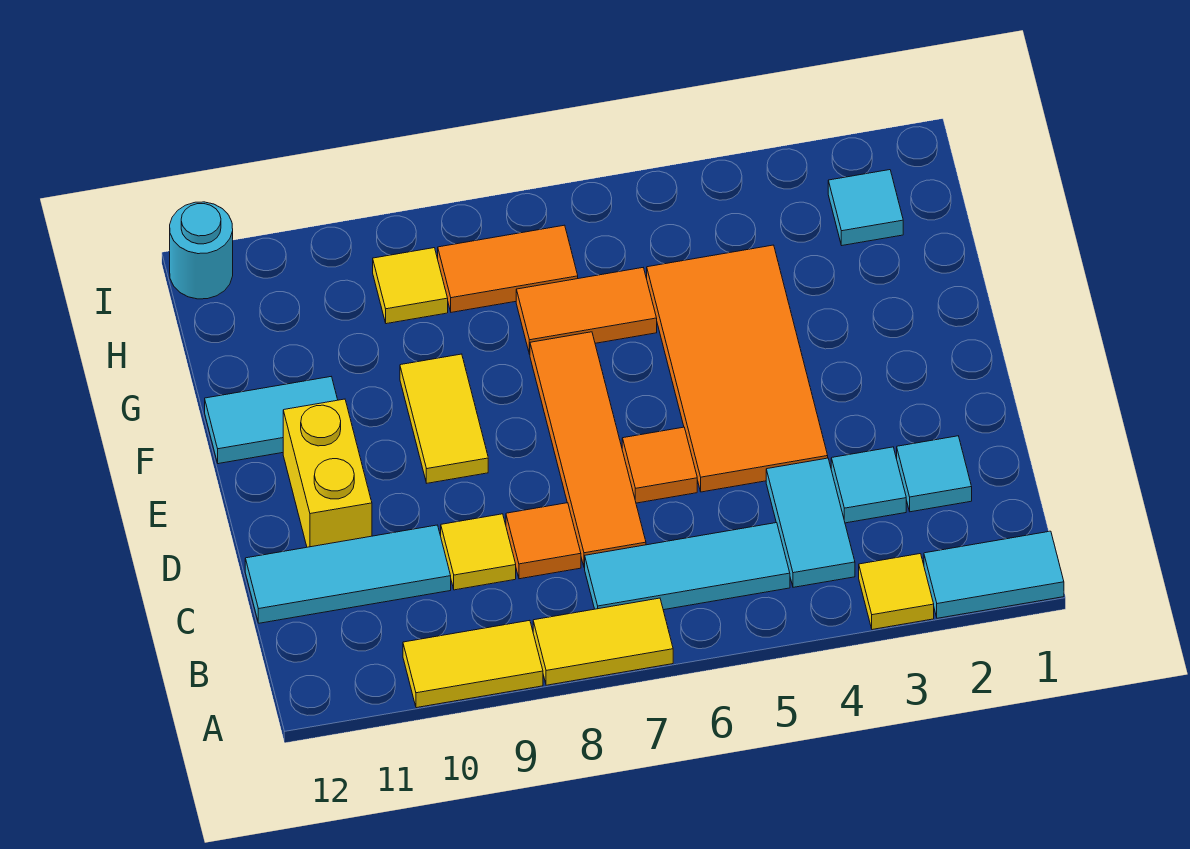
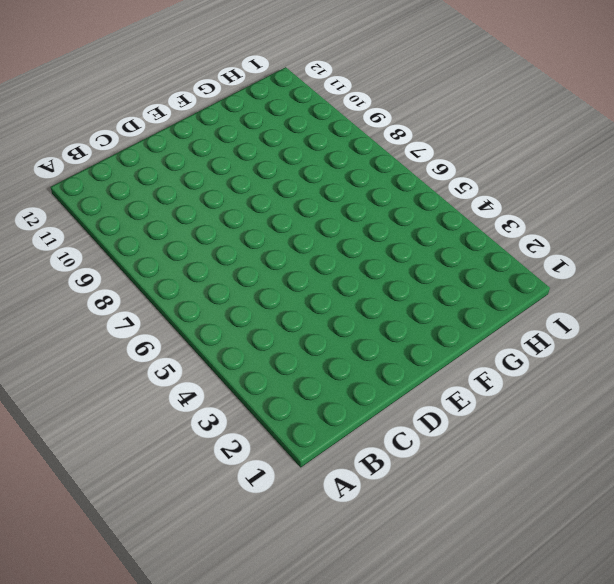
none -> cyan 1x2 tile [924,531,1064,618]
none -> yellow 1x1 tile [859,554,934,630]
none -> yellow 1x2 tile [533,598,673,685]

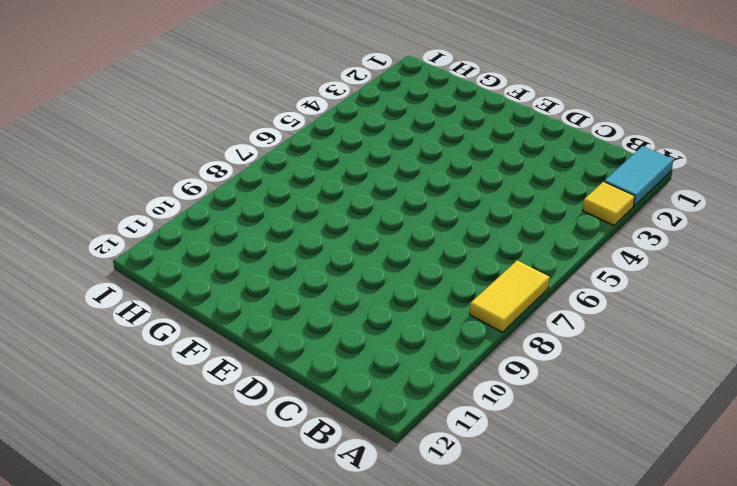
none -> yellow 1x2 tile [403,620,543,708]
none -> cyan 1x2 tile [766,458,855,587]
none -> cyan 1x3 tile [585,523,790,610]

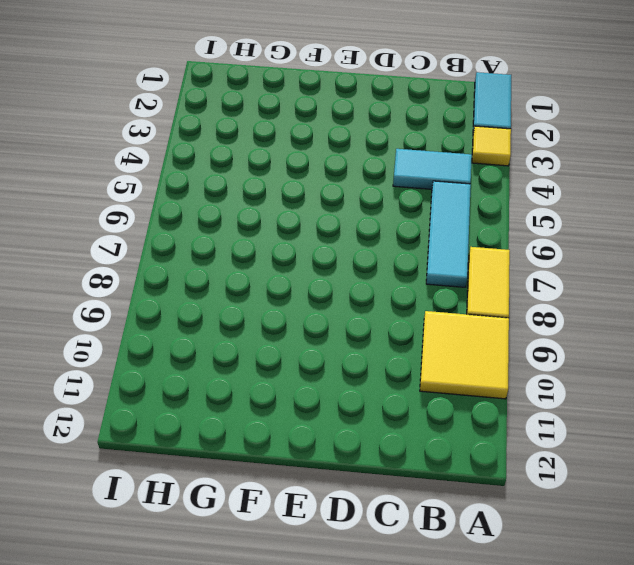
yellow 2x2 tile [420,311,509,399] -> yellow 1x2 tile [403,620,543,708]
none -> cyan 1x1 tile [897,436,972,512]
none -> cyan 1x1 tile [831,447,906,523]
none -> orange 1x4 tile [530,332,646,568]

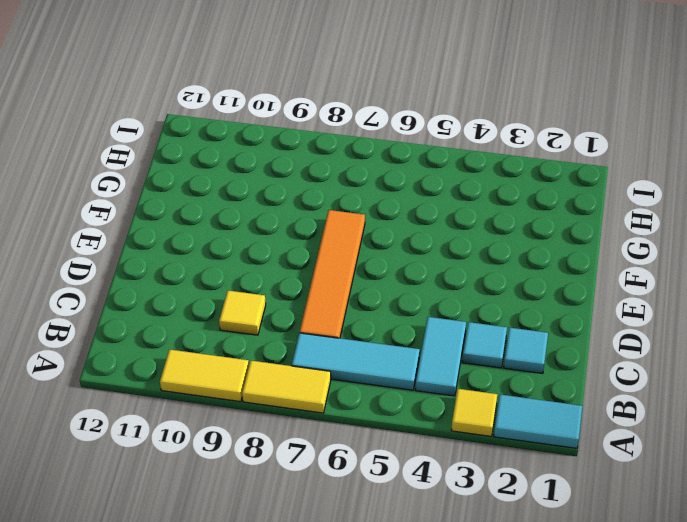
none -> orange 1x1 tile [506,503,581,579]
none -> cyan 1x3 tile [245,525,451,623]
none -> orange 2x4 tile [647,245,828,492]

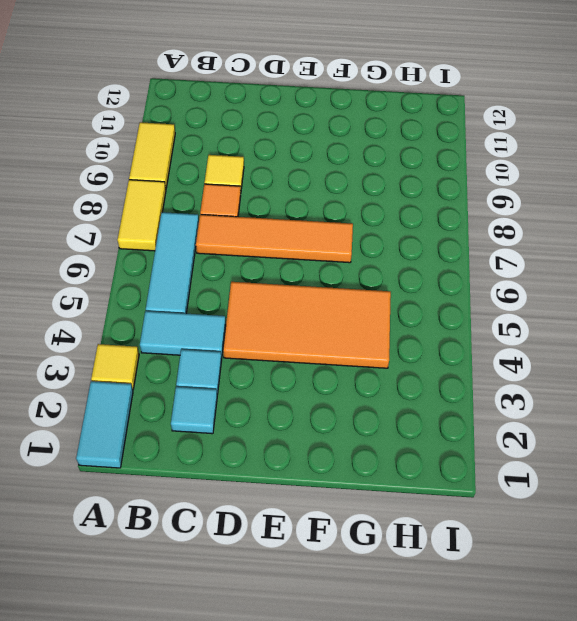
none -> cyan 1x3 tile [245,525,451,623]
none -> orange 1x1 tile [622,427,697,503]
none -> yellow 1x2 brick [283,399,372,547]

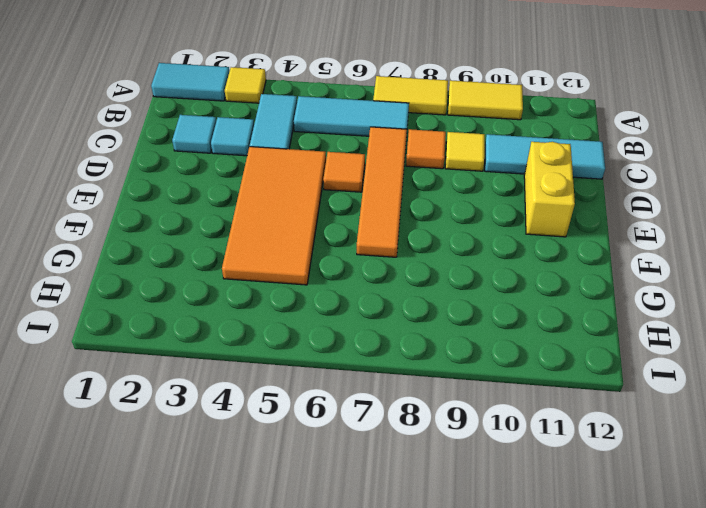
none -> yellow 1x2 tile [400,354,488,483]
none -> cyan 1x2 tile [205,377,338,464]
none -> orange 1x2 tile [516,268,657,354]

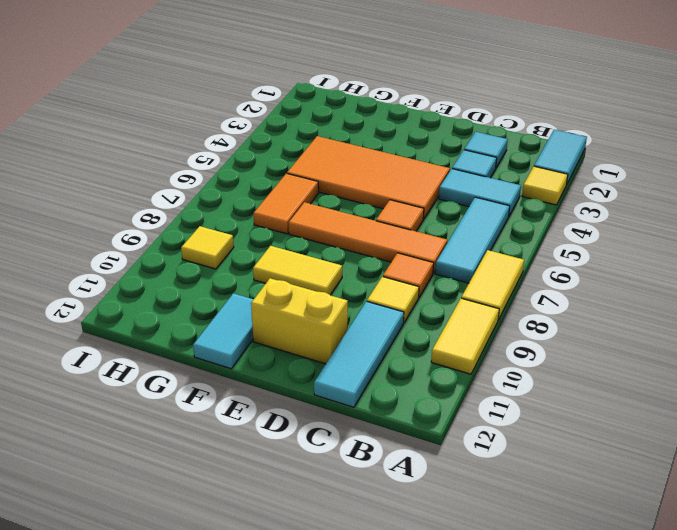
none -> cyan 1x1 tile [828,170,903,245]
none -> orange 1x2 tile [438,225,578,312]
none -> cyan 1x1 round brick [170,202,233,299]

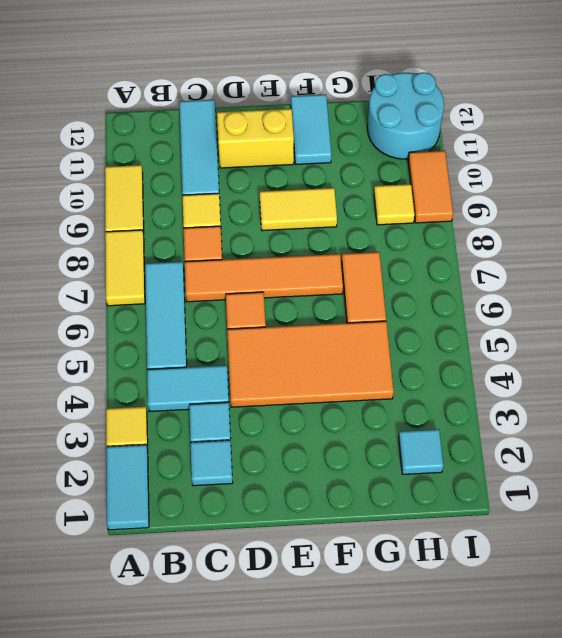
cyan 2x2 round brick [367,72,444,159] -> cyan 1x1 round brick [170,202,233,299]
orange 1x2 tile [408,151,453,223] -> orange 1x2 tile moved to [438,225,578,312]

